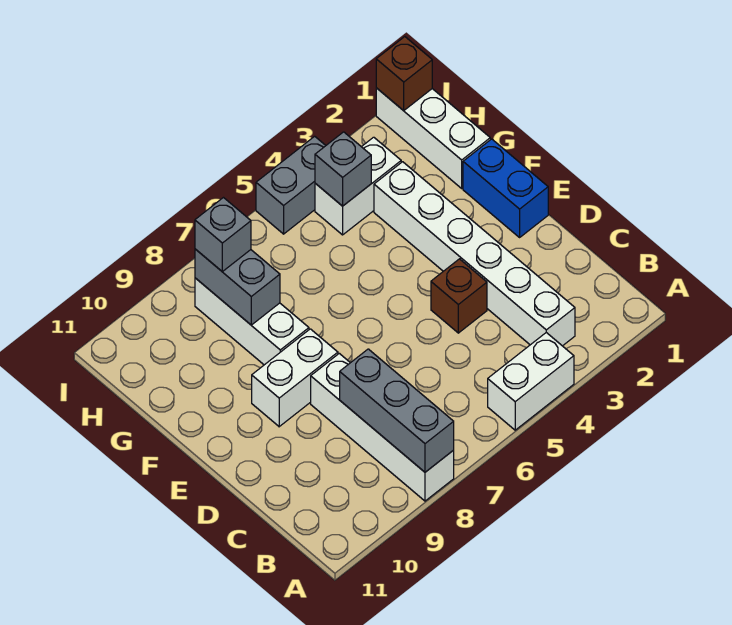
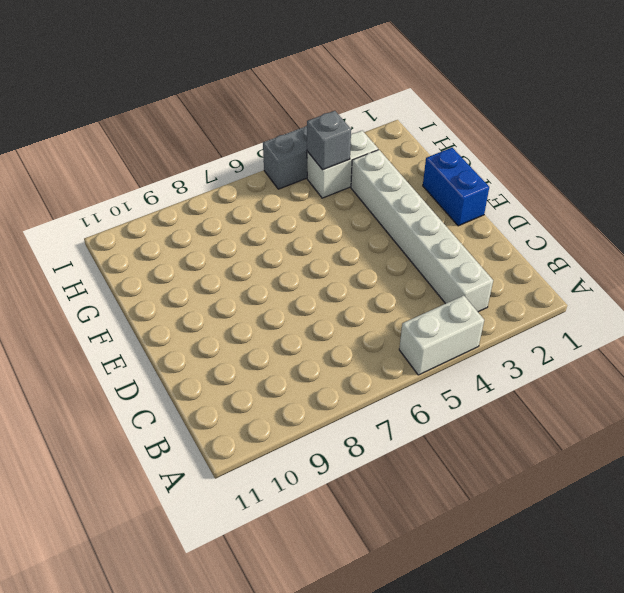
none -> white 1x4 brick [311,353,454,501]
none -> brown 1x1 brick [431,259,487,333]
none -> white 1x2 brick [252,329,338,427]

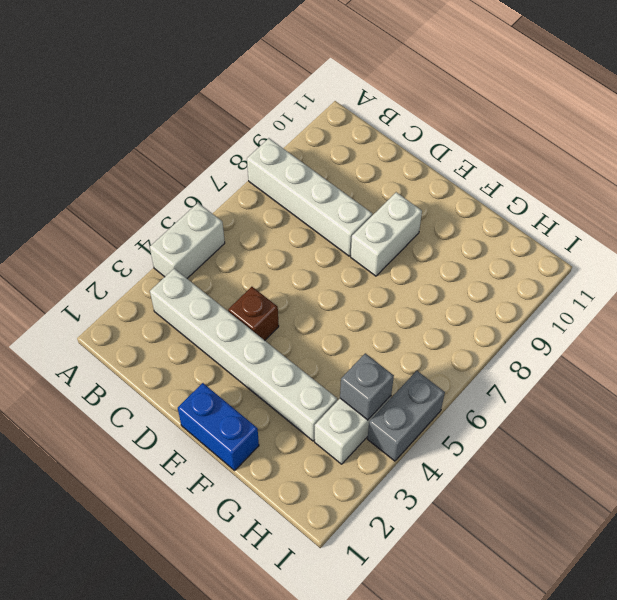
none -> white 1x3 brick [195,278,309,365]
none -> white 1x3 brick [376,88,490,188]
none -> grey 1x3 brick [340,349,454,472]

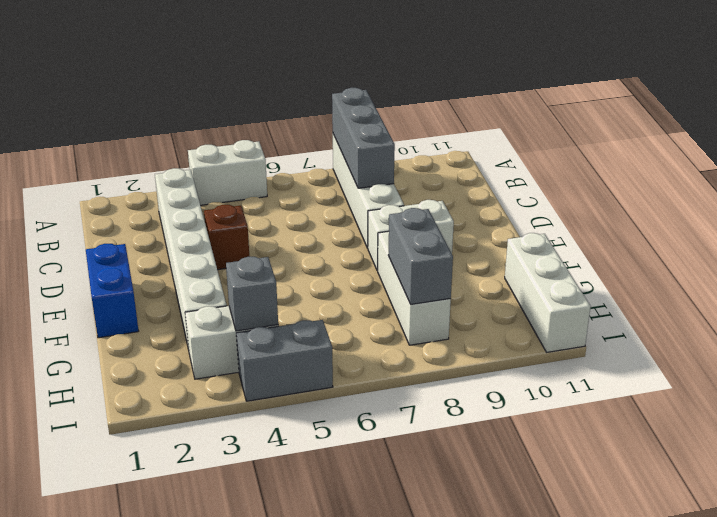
white 1x3 brick [505,233,591,352] -> white 1x3 brick moved to [376,88,490,188]
none -> brown 1x1 brick [376,37,432,111]
none -> grey 1x1 brick [195,198,251,272]

